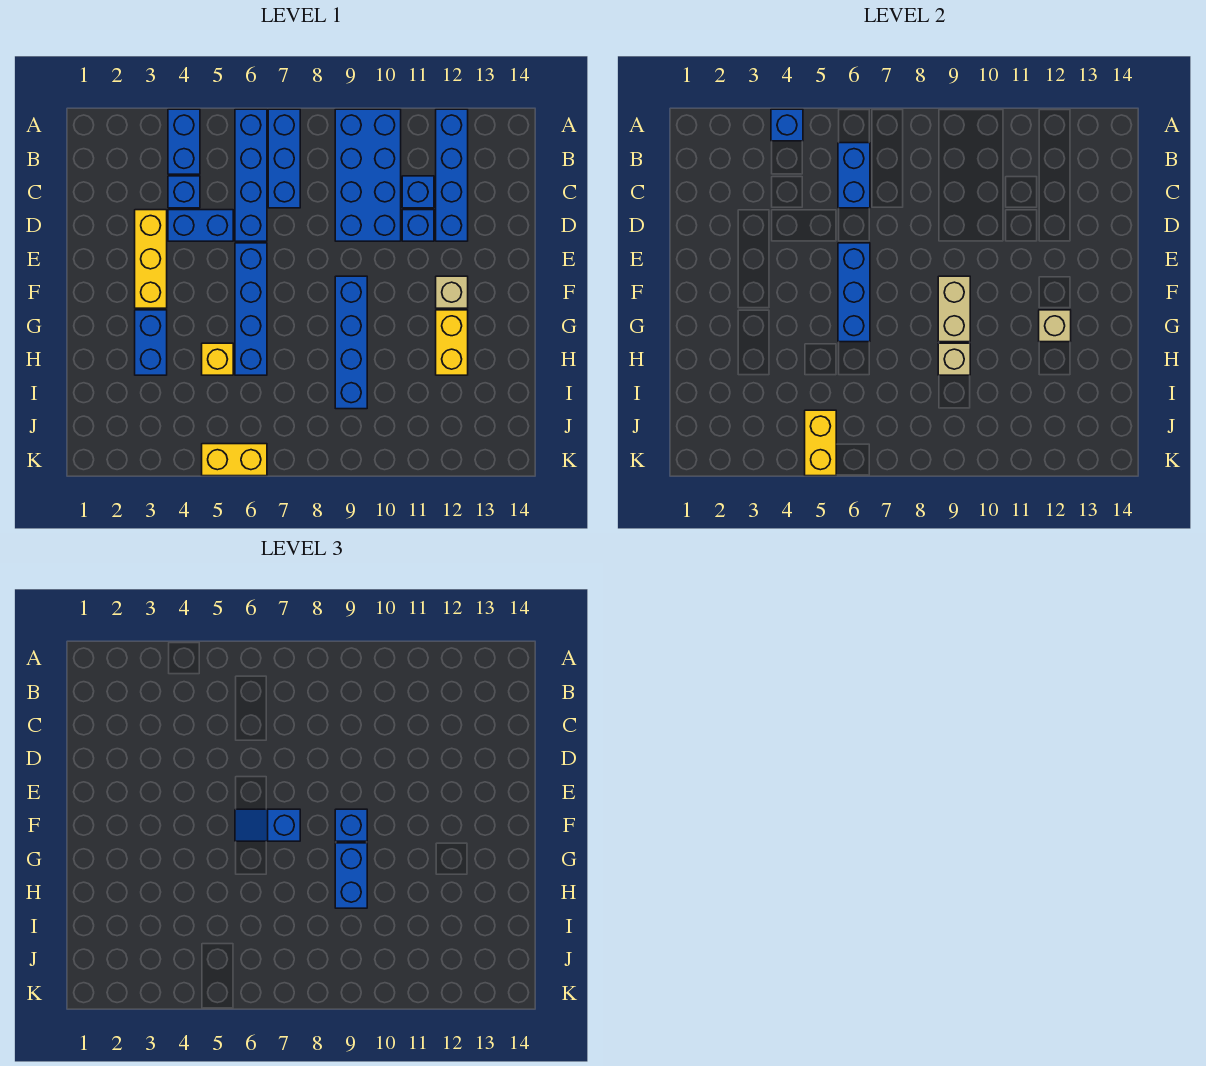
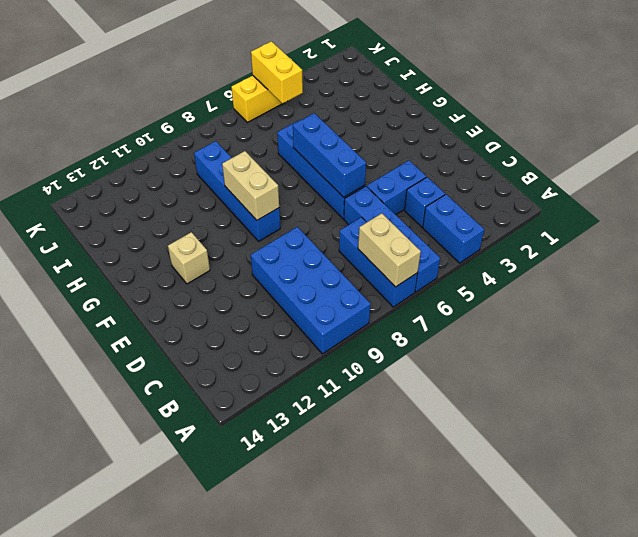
tan 1x2 brick [358,213,421,287] -> none
none -> blue 1x4 brick [436,109,468,241]
none -> blue 1x1 brick [402,176,434,208]
none -> yellow 1x3 brick [135,210,167,308]

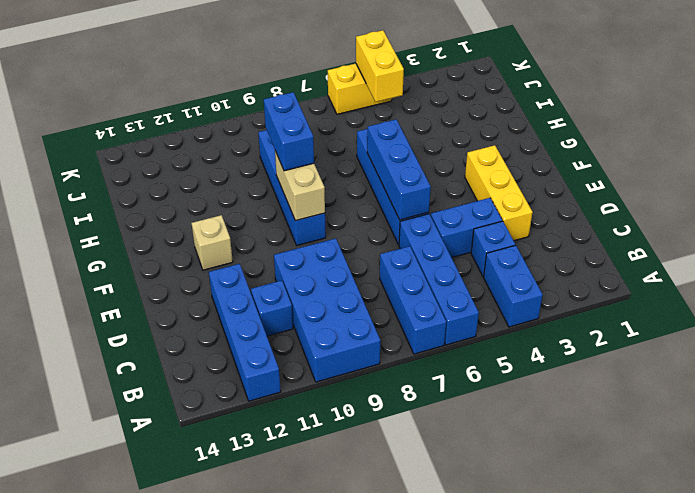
none -> blue 1x1 brick [402,210,434,241]
none -> blue 1x2 brick [135,310,167,375]
none -> yellow 1x2 brick [436,310,468,375]

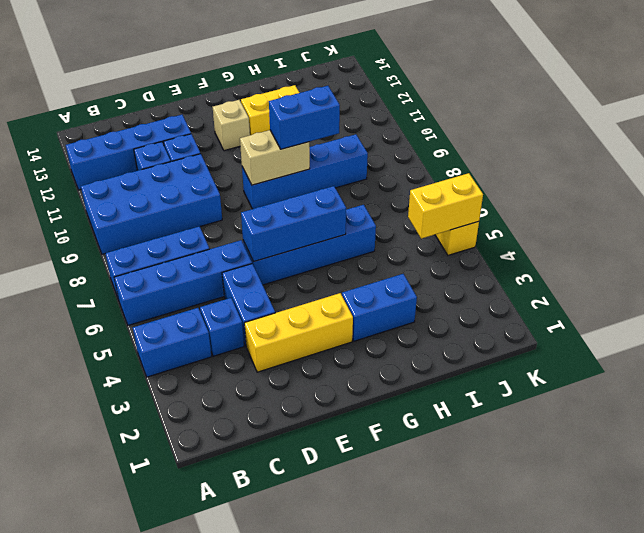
none -> yellow 1x1 brick [202,343,233,375]
none -> blue 1x1 brick [771,109,803,141]
none -> blue 1x2 brick [838,143,870,208]

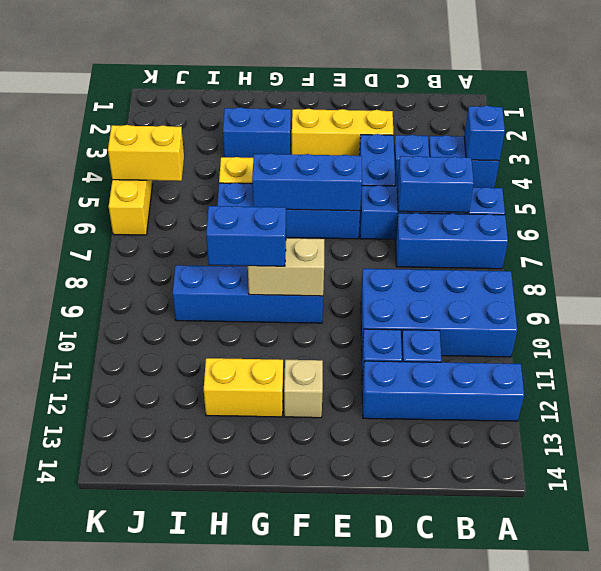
none -> tan 1x1 brick [1039,310,1071,342]
none -> tan 1x1 brick [938,343,970,375]
none -> blue 1x2 slope [235,809,300,841]

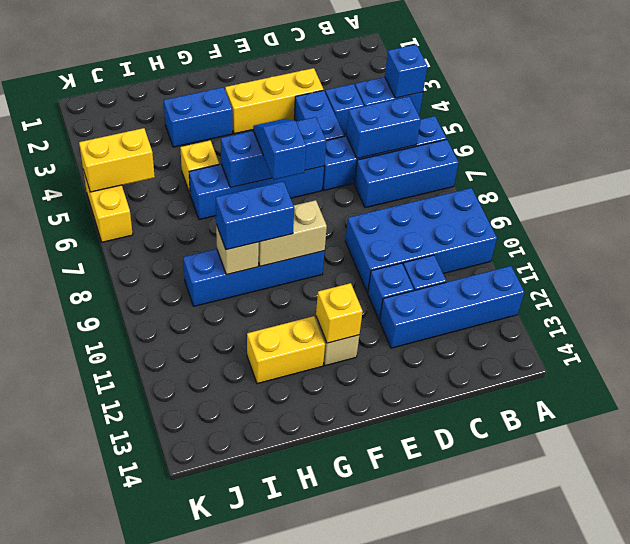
yellow 1x1 brick [316,283,363,343] -> none
none -> tan 1x1 brick [1039,310,1071,342]
none -> blue 1x1 brick [335,809,367,841]

